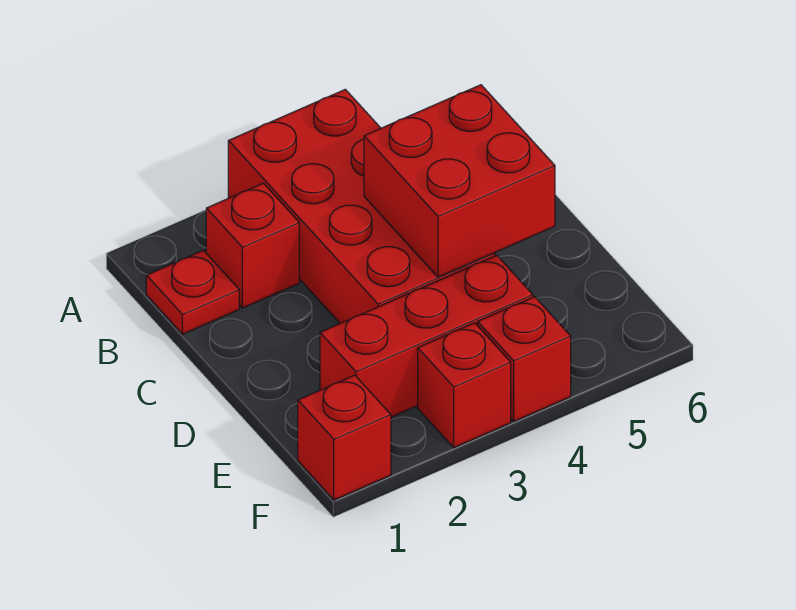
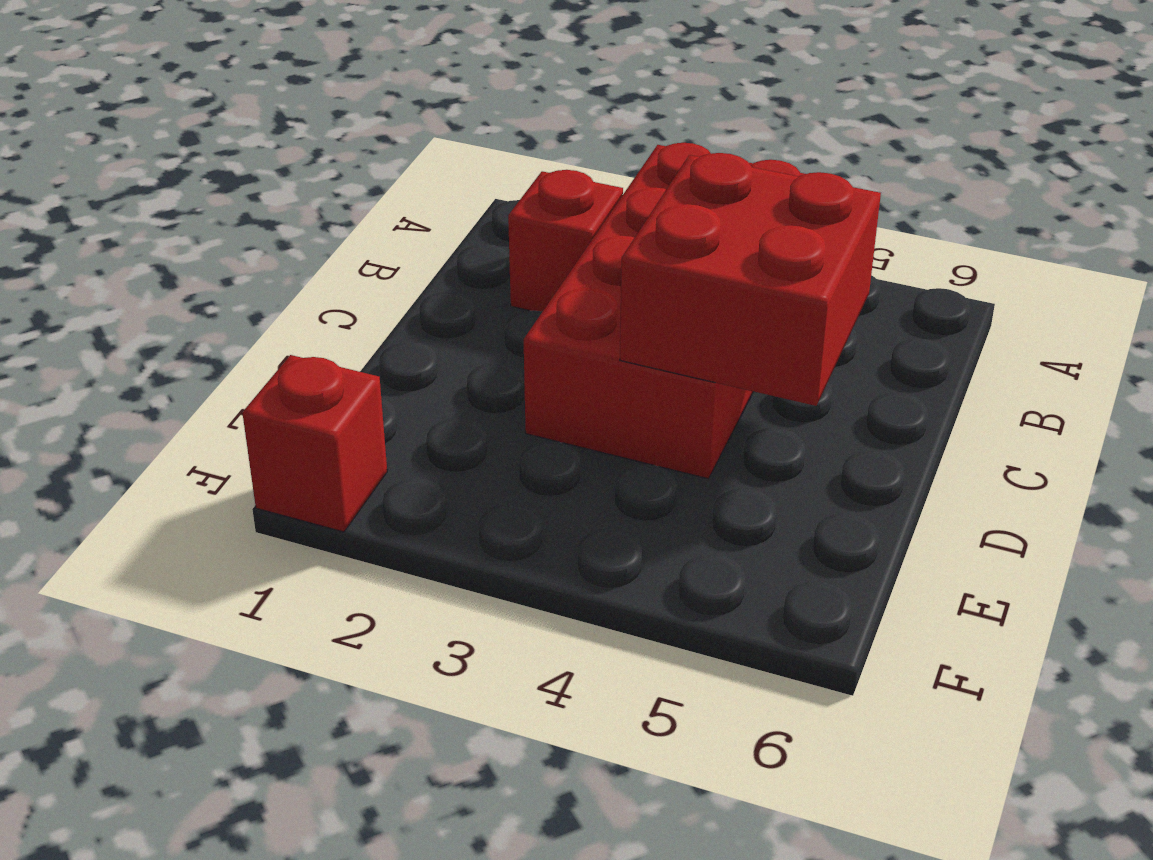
none -> red 1x1 plate [146,250,239,334]
none -> red 1x3 brick [320,255,533,417]

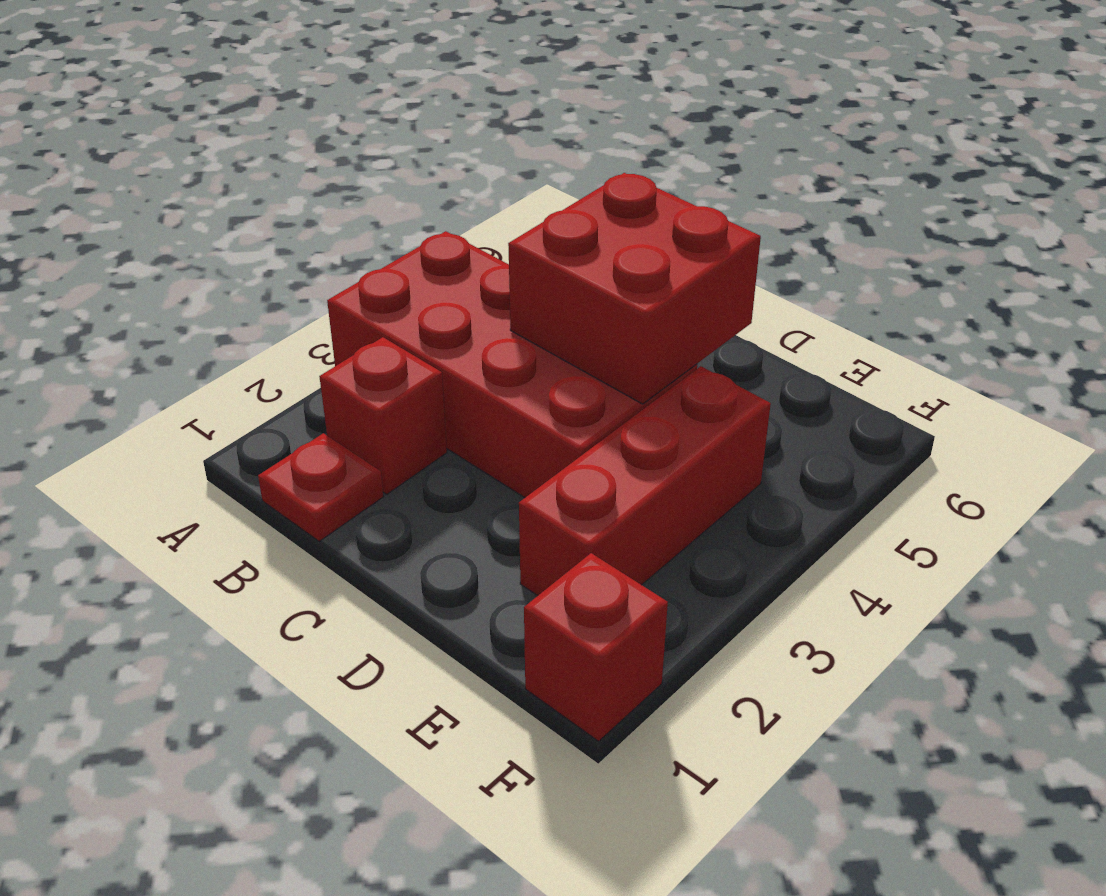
none -> red 1x1 brick [418,323,511,448]
none -> red 1x1 brick [478,297,571,421]

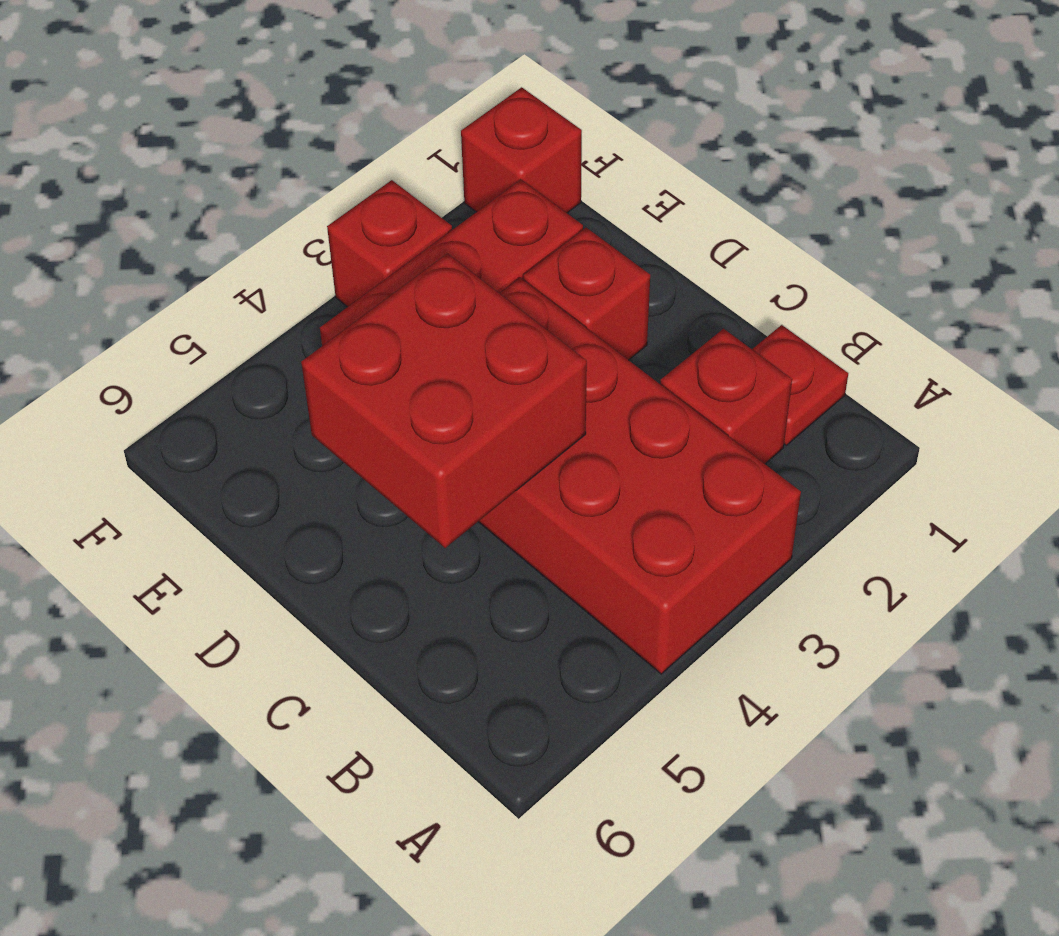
red 1x1 brick [523,228,650,360] -> red 1x1 brick moved to [478,297,571,421]

